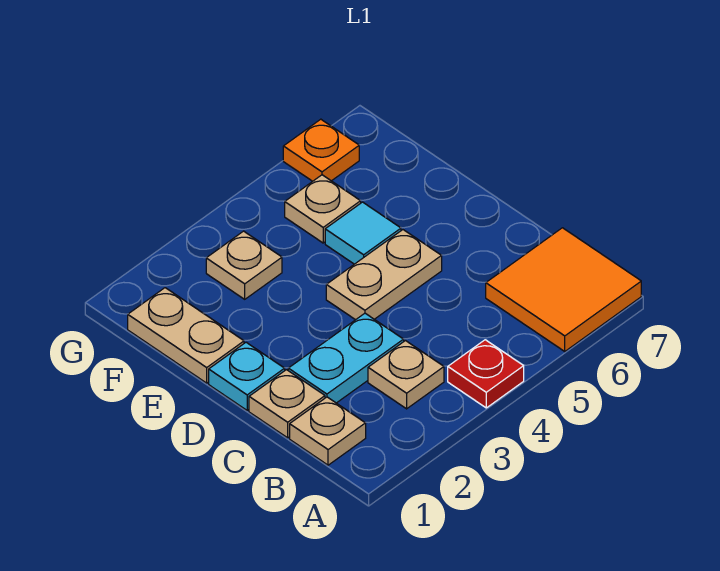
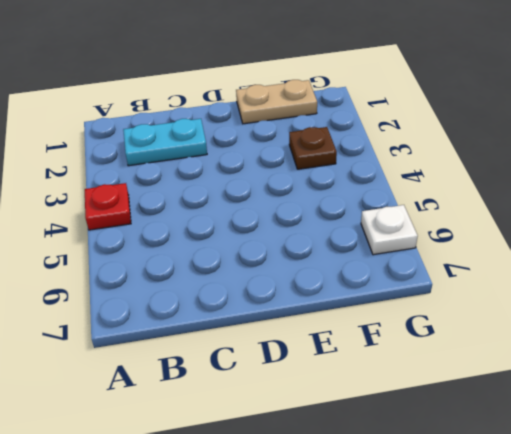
cyan 1x2 plate [123,119,207,166] -> cyan 1x2 plate turned to [288,313,404,403]
brown 1x1 plate [289,127,337,169] -> tan 1x1 plate [206,231,282,299]
white 1x1 plate [361,205,418,255] -> orange 1x1 plate [283,119,359,181]
none -> orange 2x2 tile [486,228,641,351]
none -> tan 1x1 plate [290,397,366,465]
none -> tan 1x1 plate [368,341,444,409]

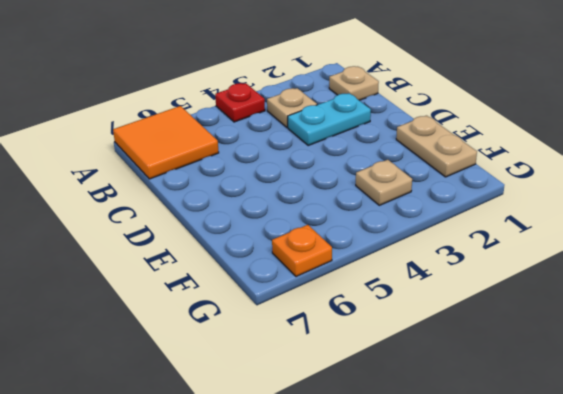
none -> tan 1x1 plate [249,370,325,438]
none -> cyan 1x1 plate [209,342,285,410]
none -> tan 1x2 plate [326,230,442,320]

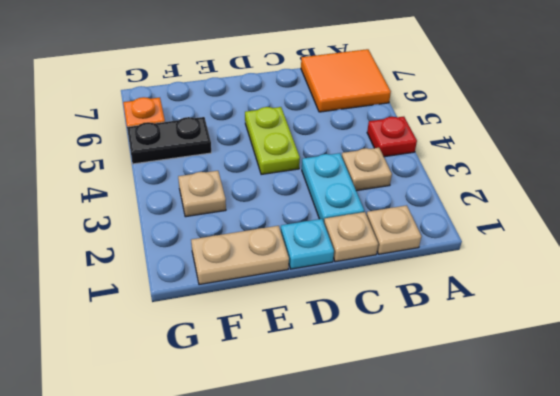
lime 1x2 plate [245,107,300,175] -> tan 1x2 plate [326,230,442,320]
black 1x2 plate [127,117,211,164] -> tan 1x1 plate [285,175,361,243]
none -> cyan 1x1 tile [325,202,401,264]

